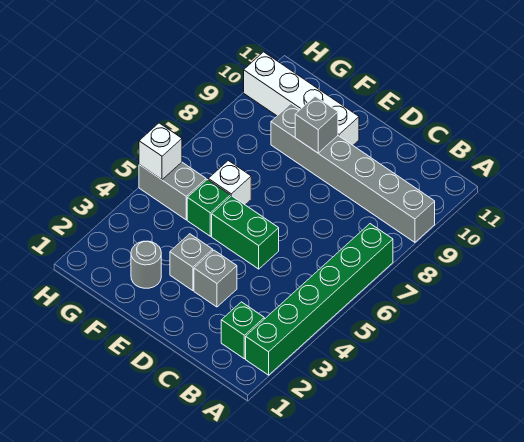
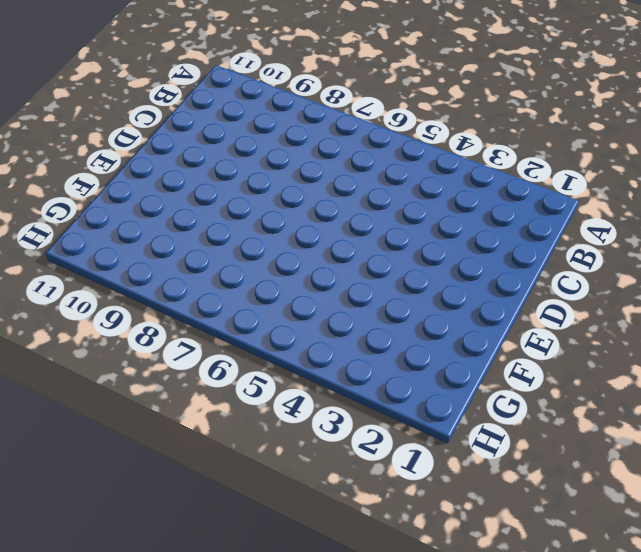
none -> green 1x6 brick [246,224,393,375]
none -> grey 1x6 brick [271,104,435,242]
none -> green 1x1 brick [221,302,264,359]

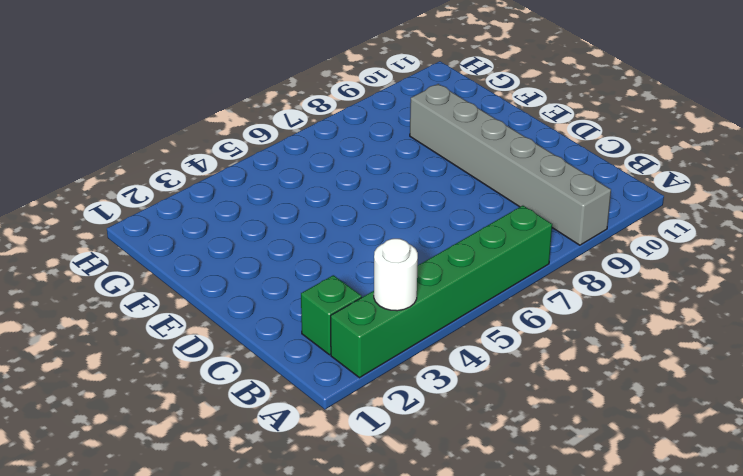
white 1x1 round brick [374,239,418,311] -> none
none -> grey 1x1 brick [194,250,237,307]
none -> green 1x2 brick [212,196,279,269]
none -> grey 1x1 brick [170,234,213,291]

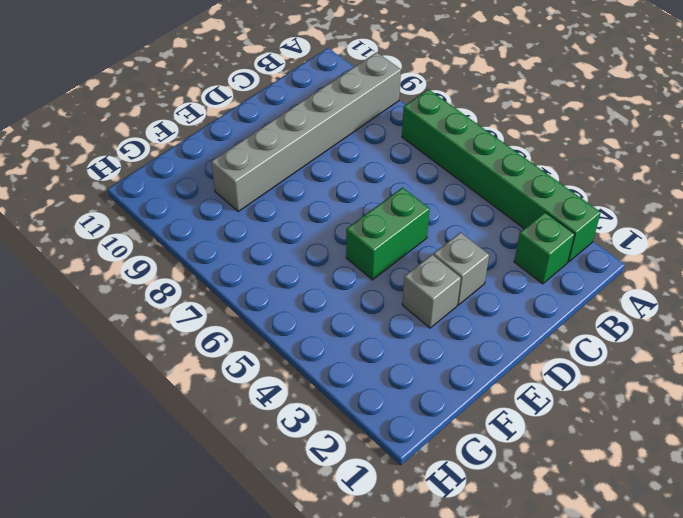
none -> white 1x4 brick [244,52,359,145]
none -> grey 1x1 round brick [131,241,161,288]
none -> green 1x1 brick [187,180,230,236]

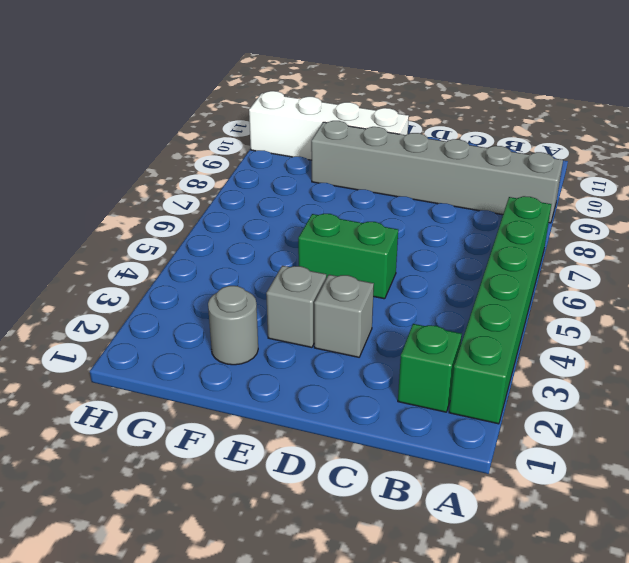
none -> green 1x1 brick [187,180,230,236]
none -> white 1x1 brick [208,161,251,205]
none -> grey 1x2 brick [139,162,206,220]

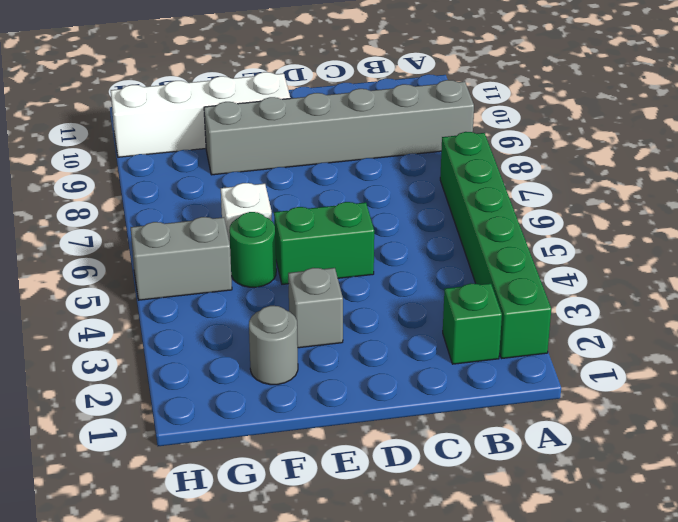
green 1x1 round brick [229,212,276,287] -> green 1x1 brick [187,180,230,236]
none -> grey 1x1 brick [194,250,237,307]
none -> grey 1x1 brick [295,96,338,153]
none -> white 1x1 brick [139,123,182,180]

